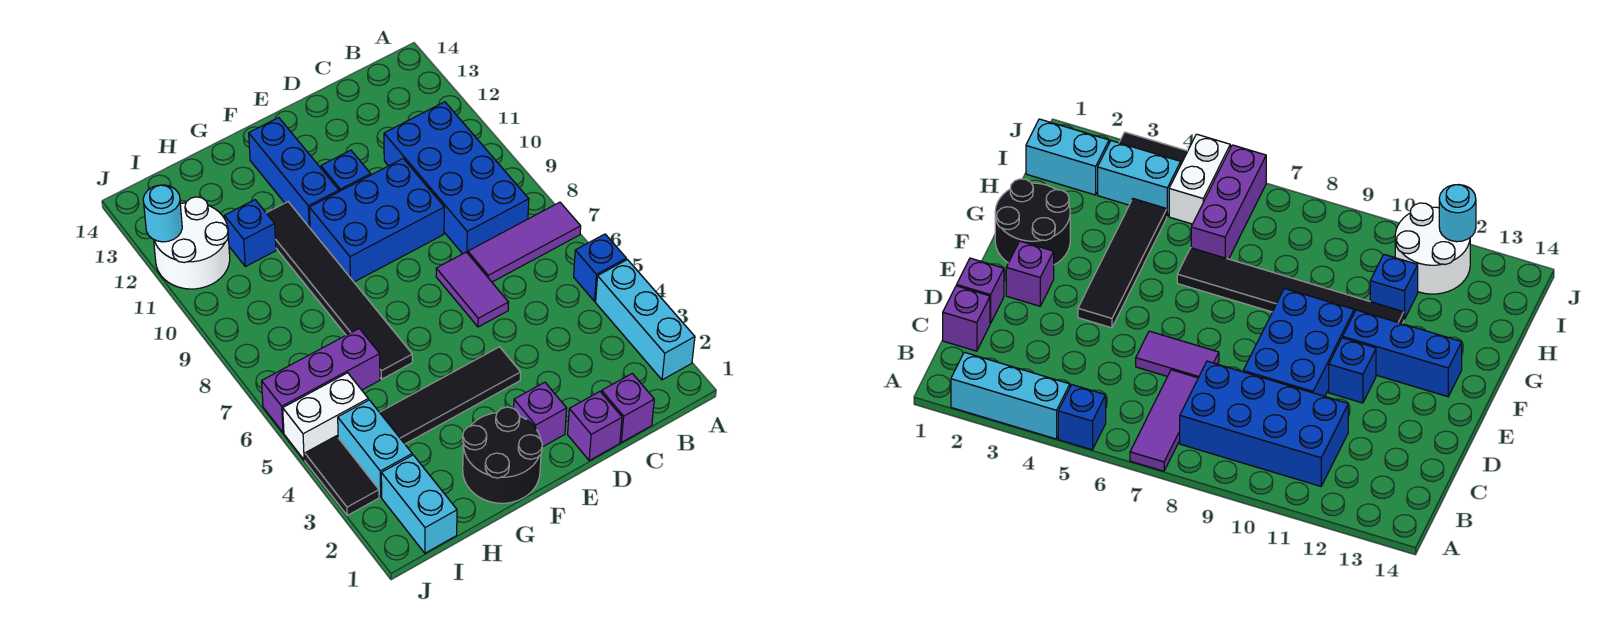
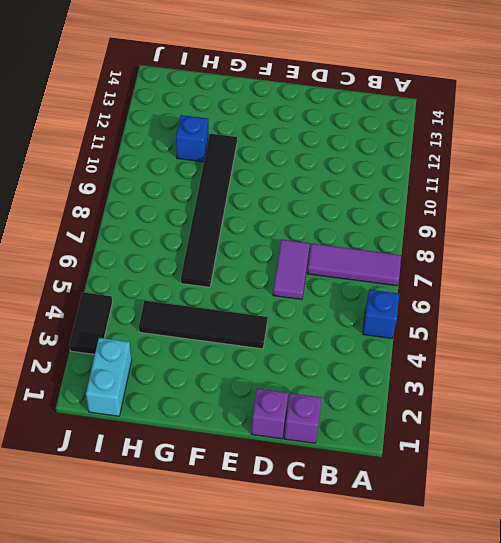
none -> cyan 1x3 brick [596,260,695,380]
none -> blue 2x4 brick [384,102,529,254]
none -> blue 2x3 brick [309,159,444,282]

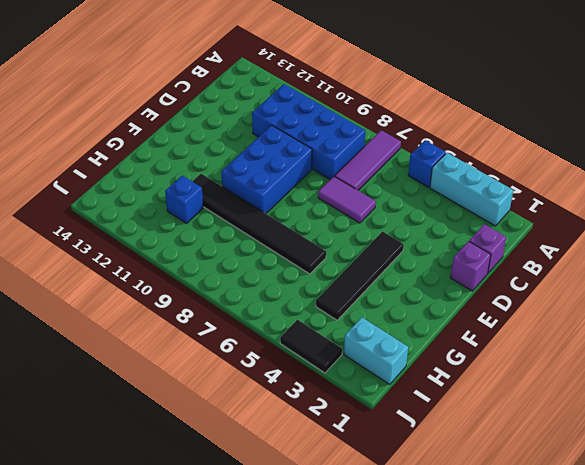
none -> purple 1x1 brick [514,382,567,447]
none -> blue 1x1 brick [321,150,371,191]
none -> black 2x2 round brick [463,407,542,503]

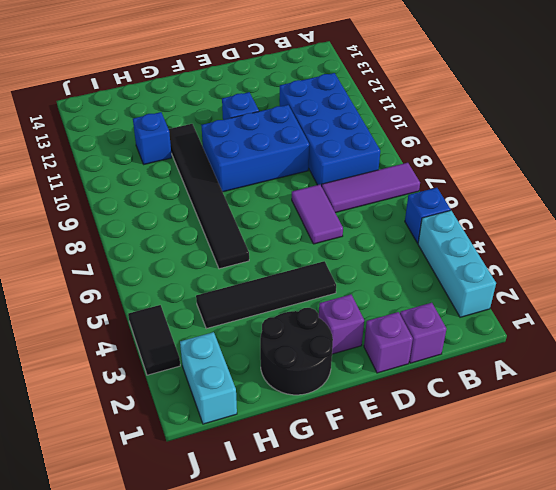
none -> blue 1x3 brick [249,118,339,228]
none -> purple 1x3 brick [262,329,380,433]
none -> cyan 1x2 brick [338,400,412,497]

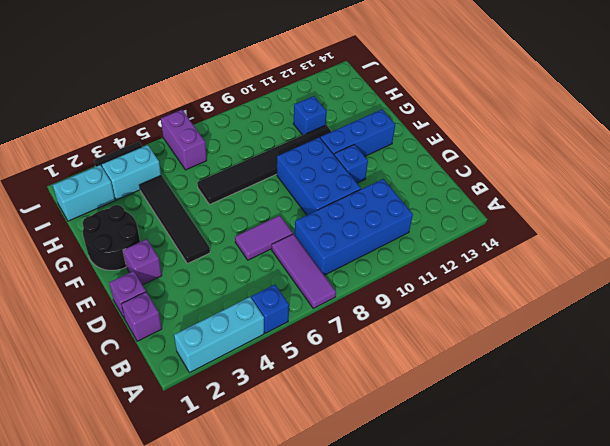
purple 1x2 brick [161,110,207,170] -> purple 1x3 brick [262,329,380,433]
none -> white 1x2 brick [283,373,368,460]
none -> white 2x2 round brick [154,197,230,289]
none -> cyan 1x1 round brick [143,185,182,242]

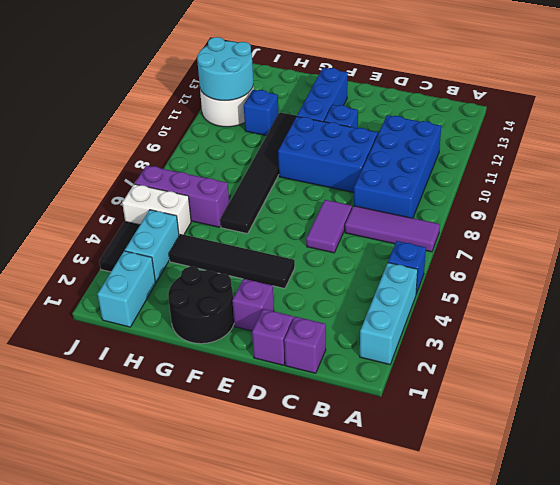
cyan 2x2 round brick [197,37,253,101] -> cyan 1x1 round brick [143,185,182,242]

